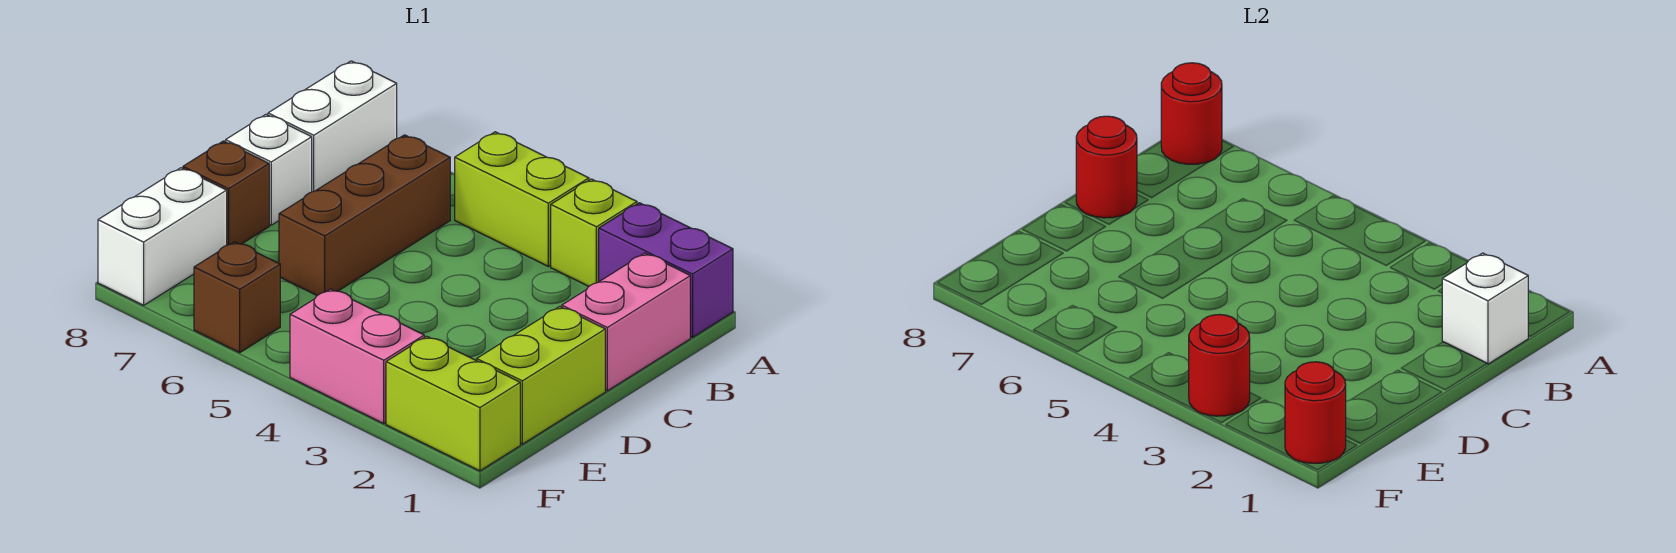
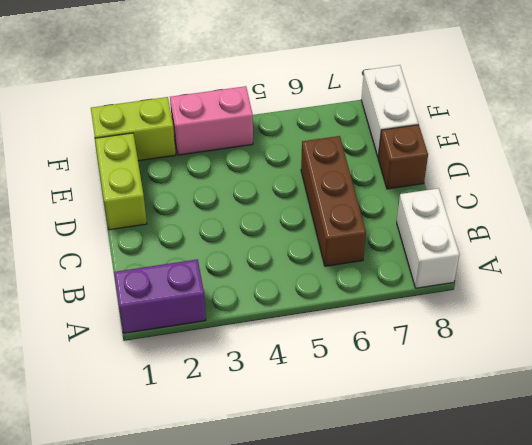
none -> lime 1x1 brick [551,179,637,287]
none -> lime 1x2 brick [455,132,589,266]
none -> pink 1x2 brick [562,253,690,391]

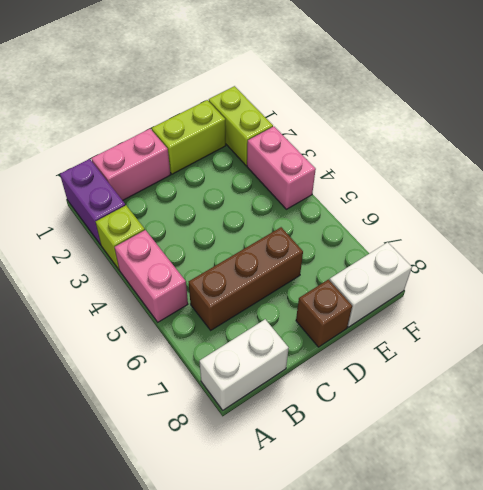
pink 1x2 brick [115,230,188,322] -> lime 1x2 brick [455,132,589,266]
none -> white 1x1 brick [226,114,312,225]
none -> brown 1x1 brick [194,242,280,353]
none -> red 1x1 round brick [1161,63,1222,164]

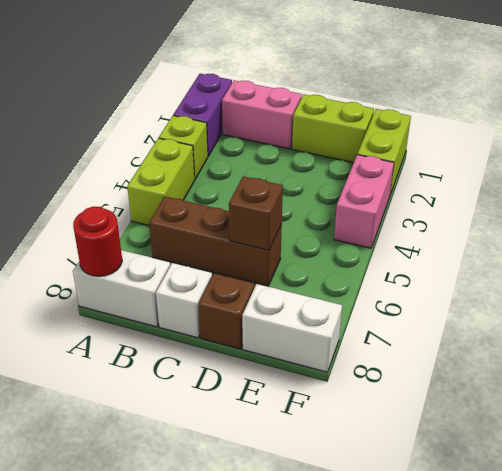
brown 1x1 brick [229,176,283,250] -> brown 1x1 brick moved to [194,242,280,353]
none -> white 1x1 brick [1442,253,1528,364]
none -> red 1x1 round brick [1076,116,1137,218]
none -> red 1x1 round brick [1285,362,1346,463]

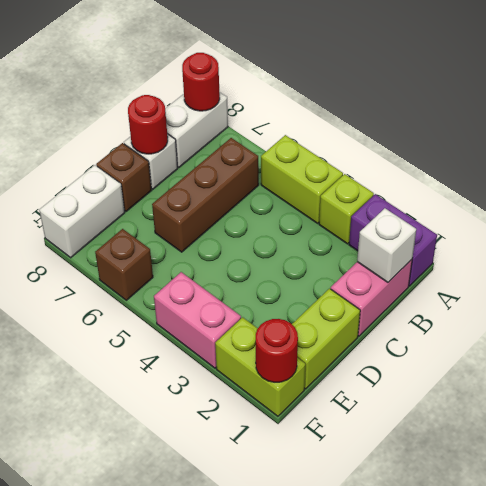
none -> red 1x1 round brick [1189,314,1250,416]

